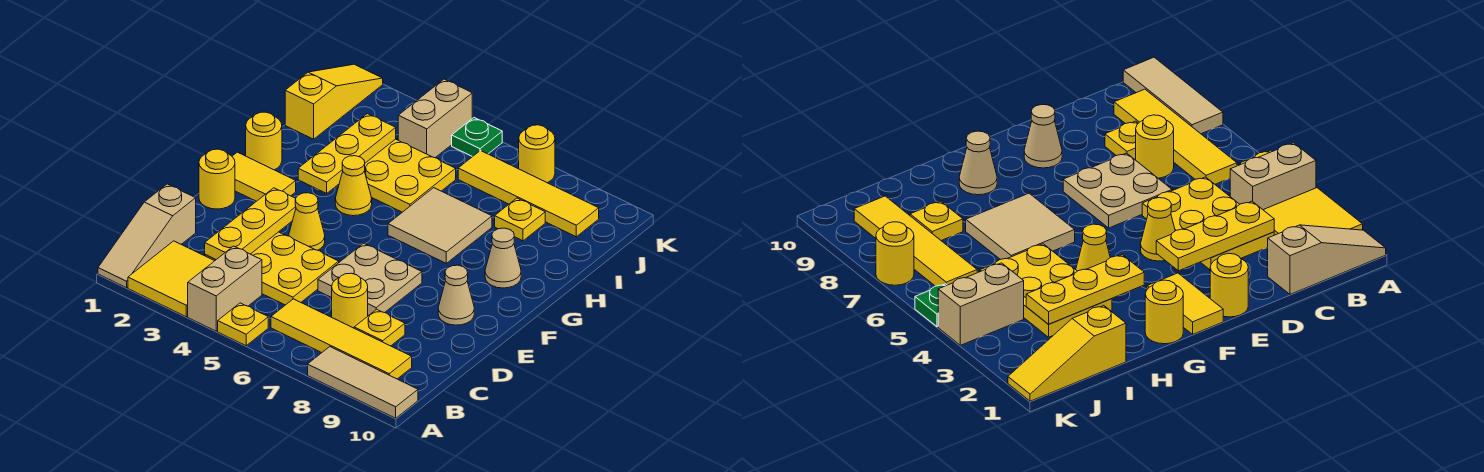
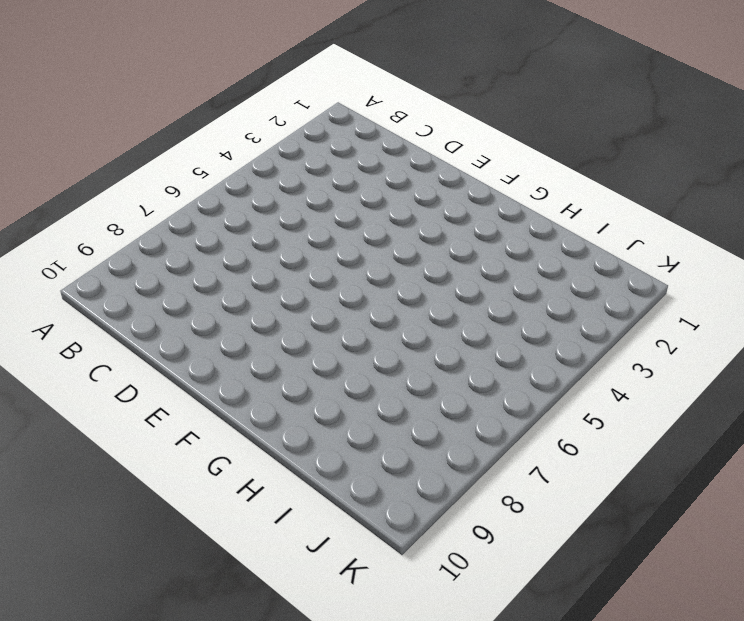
none -> tan 1x3 slope [98,184,196,288]
none -> yellow 2x2 tile [128,241,214,317]
none -> tan 1x2 brick [188,246,262,331]

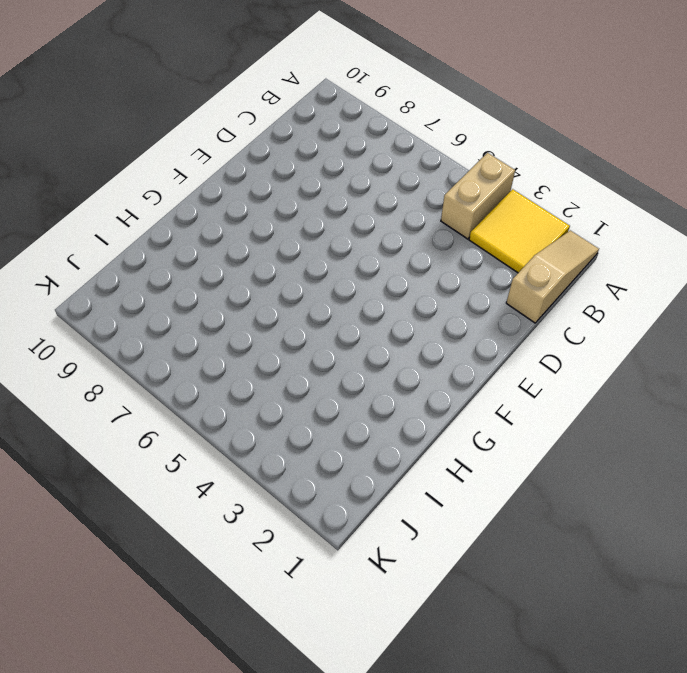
none -> yellow 1x1 plate [218,303,268,346]
none -> tan 1x3 tile [308,347,418,418]
none -> yellow 1x4 tile [271,299,412,379]

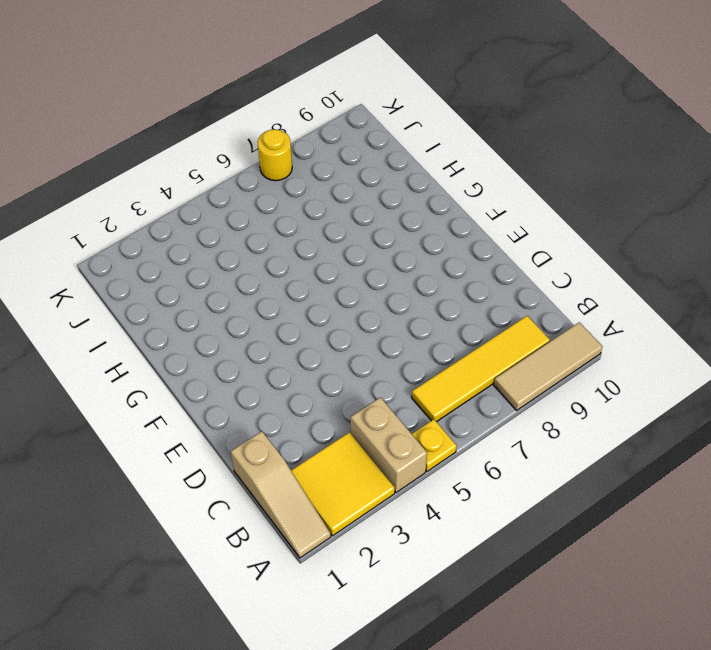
none -> yellow 2x3 plate [205,232,339,305]
none -> yellow 1x1 round brick [332,273,368,328]
none -> yellow 1x1 plate [354,309,405,346]

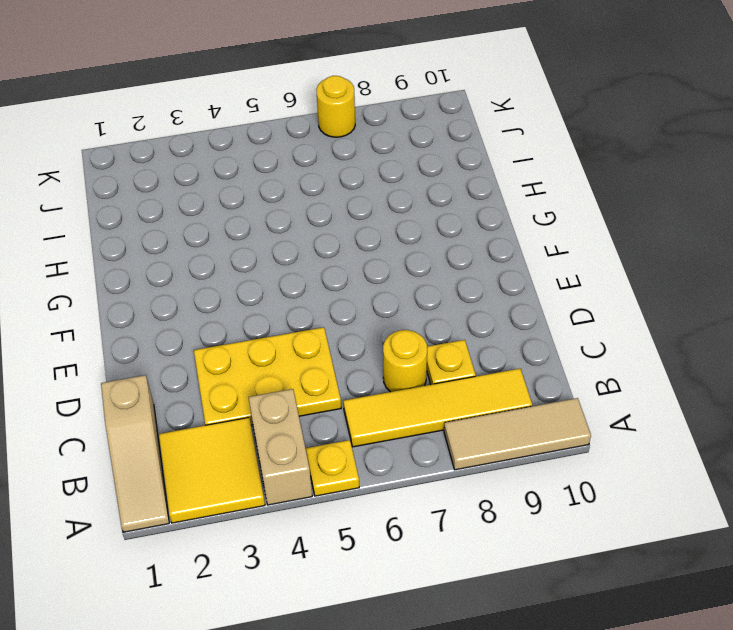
none -> tan 2x2 plate [318,243,422,316]
none -> yellow 1x1 round brick [199,149,235,209]
none -> yellow 1x1 cone [289,193,325,250]

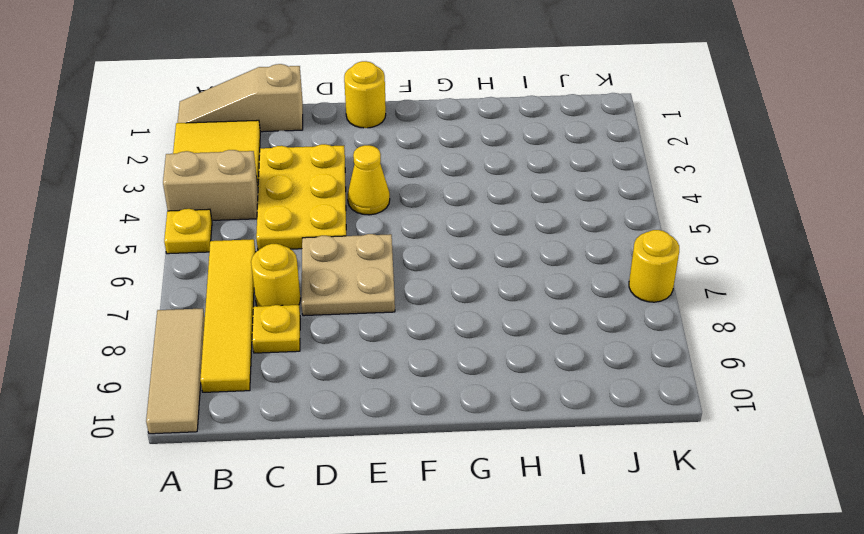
none -> tan 1x1 cone [438,265,474,325]
none -> yellow 1x2 tile [232,152,296,201]
none -> yellow 1x1 round brick [246,112,282,170]

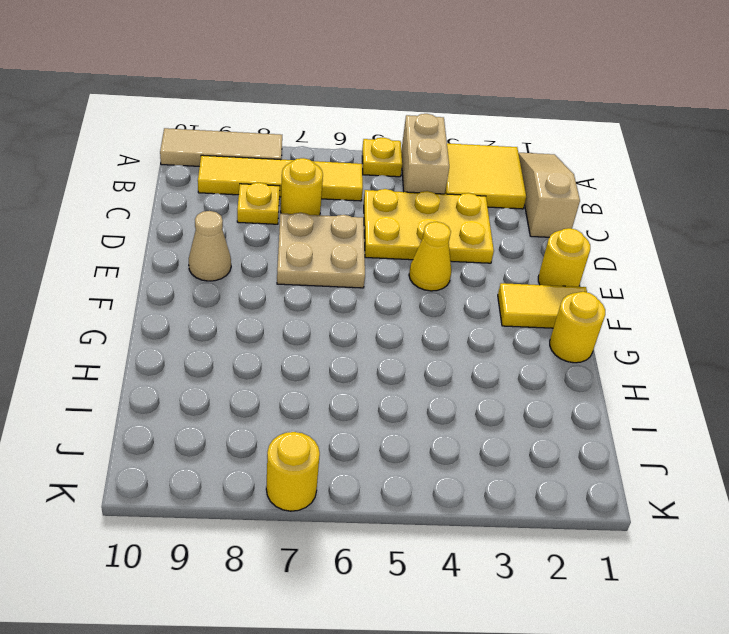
none -> yellow 1x1 cone [335,156,372,216]
none -> tan 2x2 tile [388,188,492,263]
none -> tan 1x1 cone [485,228,521,288]

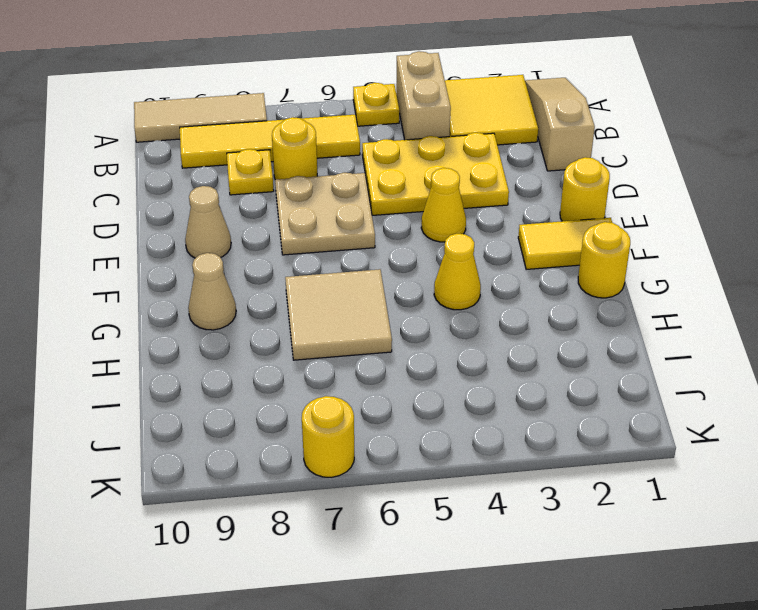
none -> yellow 2x3 plate [365,139,456,212]
none -> yellow 1x3 slope [285,64,383,139]
none -> yellow 1x1 plate [495,198,545,241]

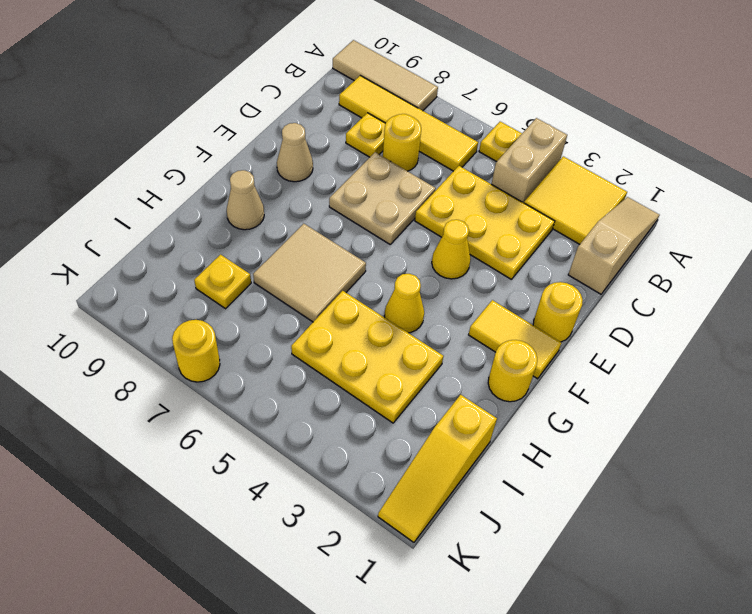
none -> tan 1x2 brick [398,79,472,158]
none -> yellow 1x4 tile [458,151,599,237]
none -> green 1x1 plate [452,118,502,157]

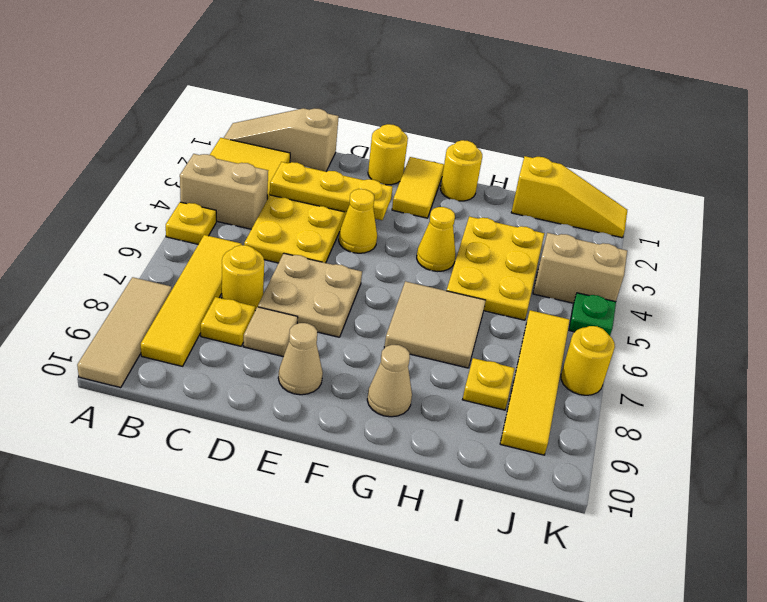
tan 1x1 tile [243,307,298,357] -> none
none -> yellow 1x3 plate [298,114,396,193]

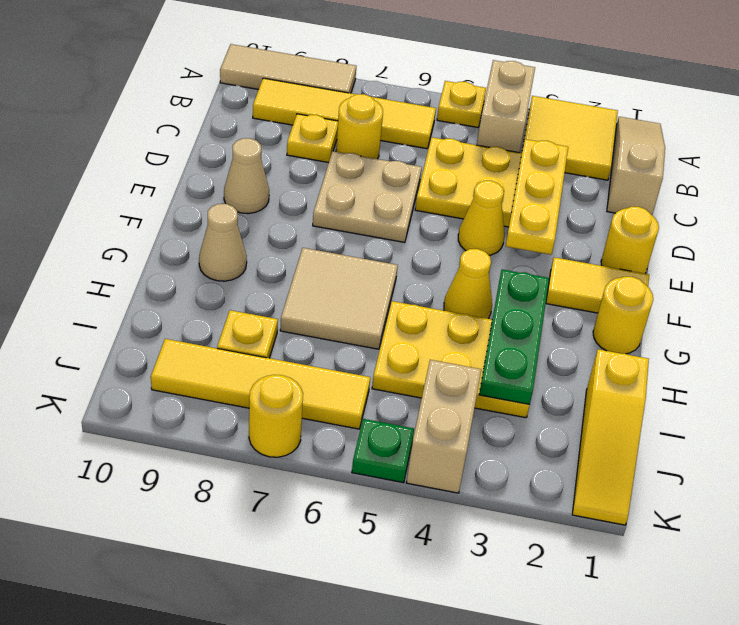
green 1x3 plate [479,269,549,404] -> yellow 1x3 plate [298,114,396,193]

